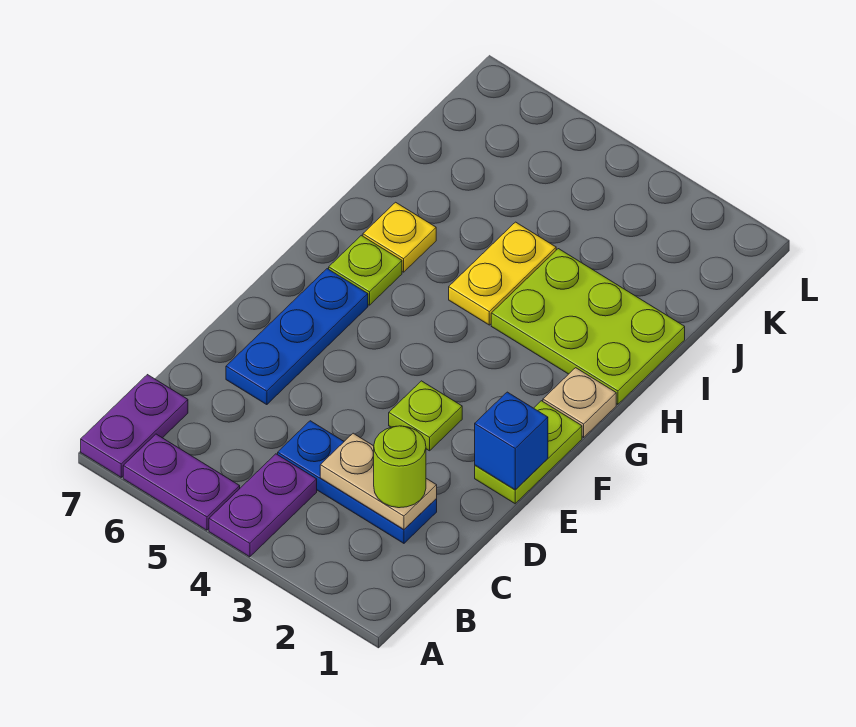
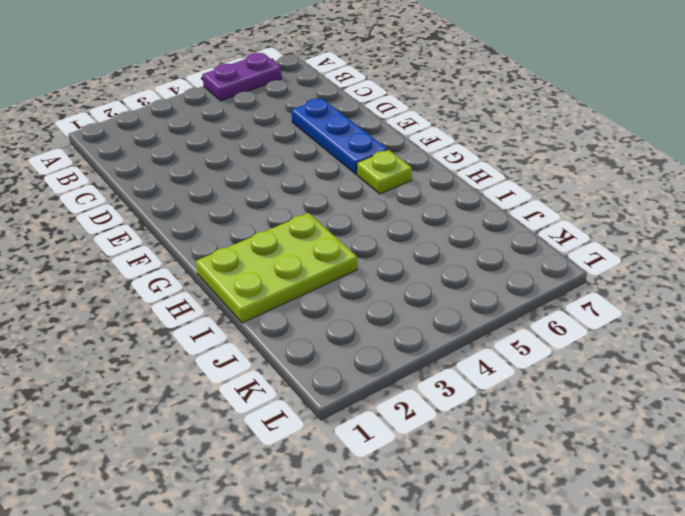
none -> purple 1x2 plate [209,454,317,557]
none -> purple 1x2 plate [81,375,188,477]
none -> blue 1x3 plate [278,421,437,543]

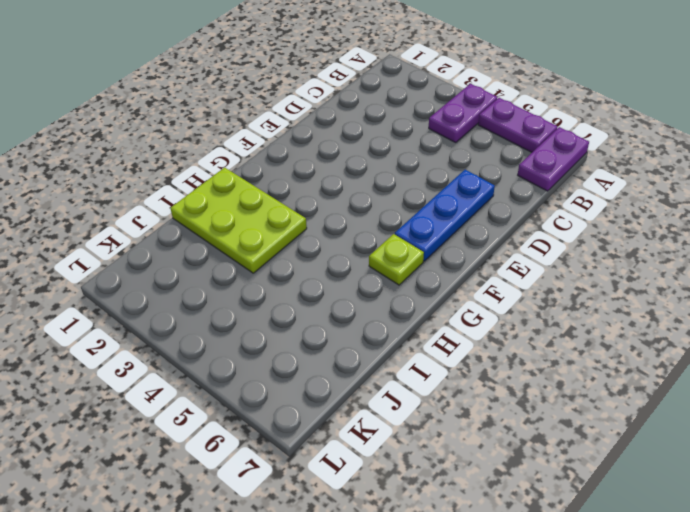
none -> blue 1x3 plate [278,421,437,543]
none -> lime 1x2 plate [475,401,582,504]
none -> lime 1x1 plate [389,381,462,451]

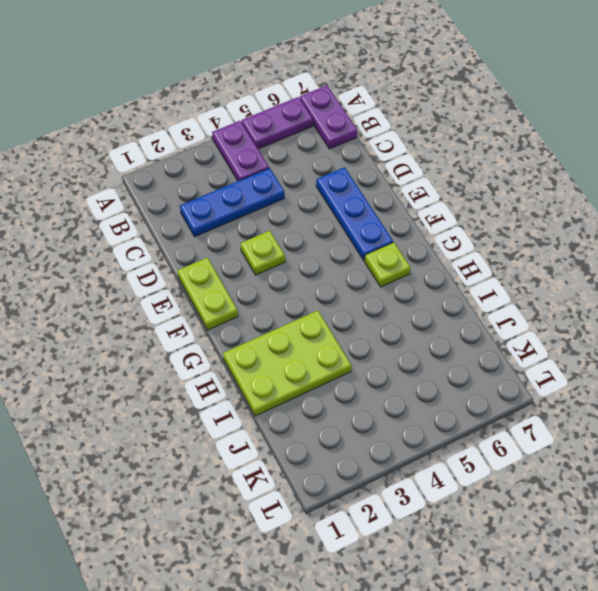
none -> tan 1x1 plate [543,368,616,437]
none -> yellow 1x2 plate [449,222,556,325]
none -> yellow 1x1 plate [363,202,436,272]

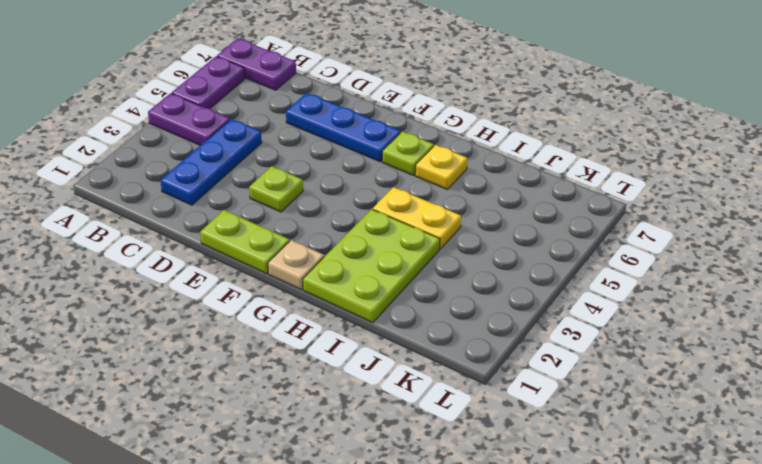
none -> tan 1x2 plate [320,433,437,529]
none -> blue 1x1 brick [475,392,548,490]
none -> lime 1x1 round brick [374,426,426,508]

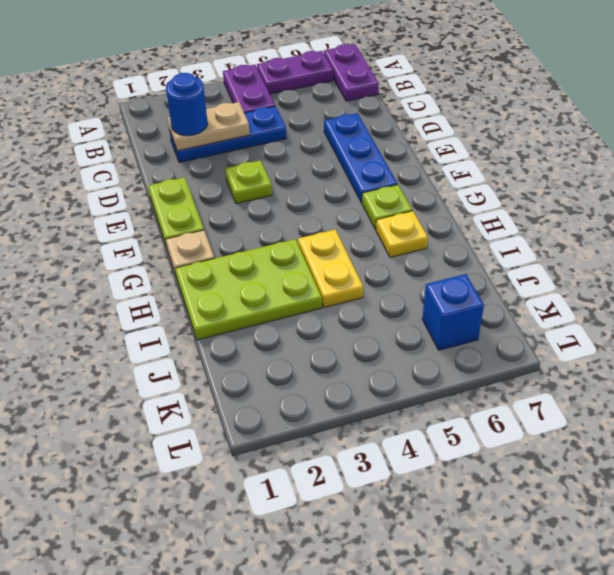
blue 1x1 round brick [166,73,208,136] -> lime 1x1 round brick [374,426,426,508]
blue 1x1 brick [422,274,484,350] -> blue 1x1 brick moved to [475,392,548,490]

